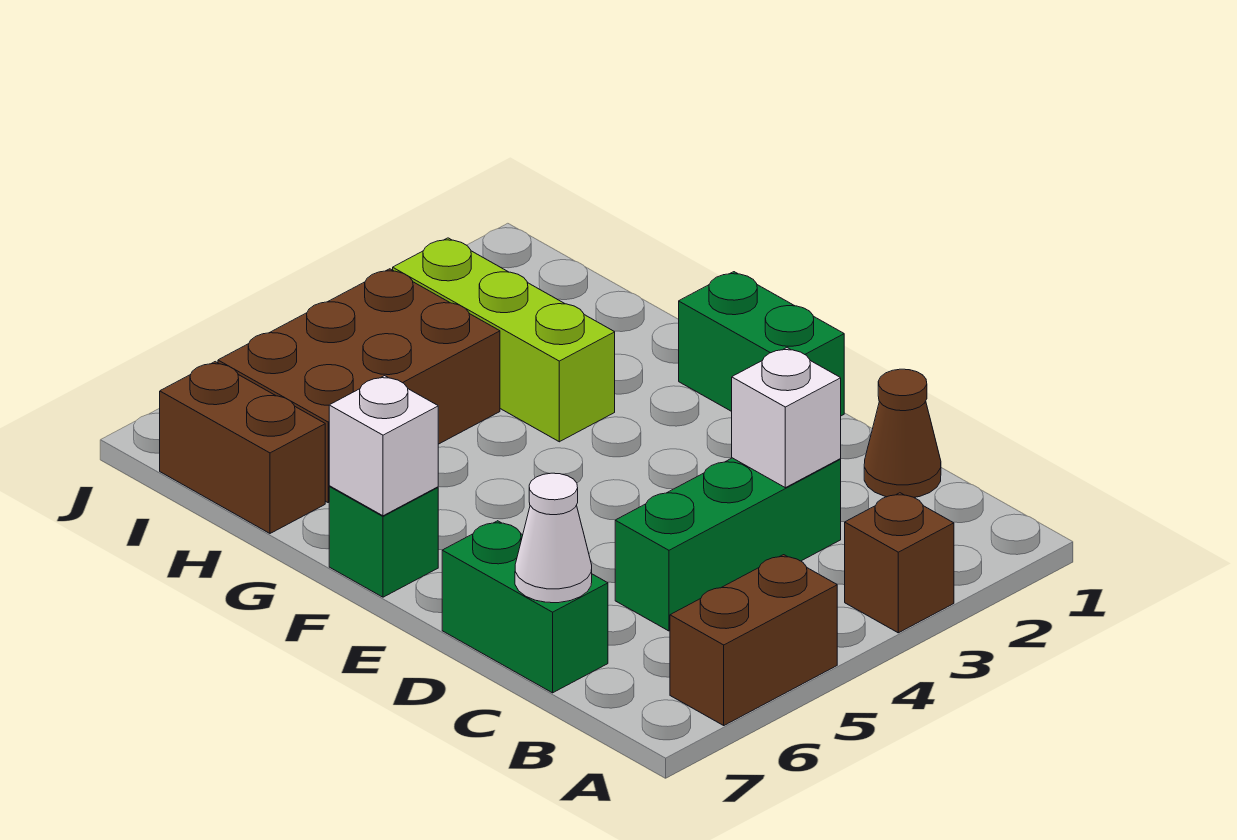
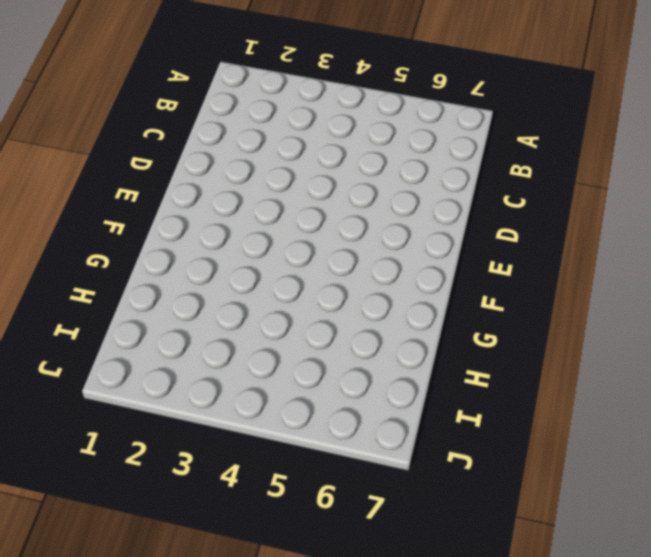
none -> brown 1x1 brick [845,493,954,633]
none -> brown 1x2 brick [670,555,837,725]
none -> brown 1x1 cone [864,369,941,497]

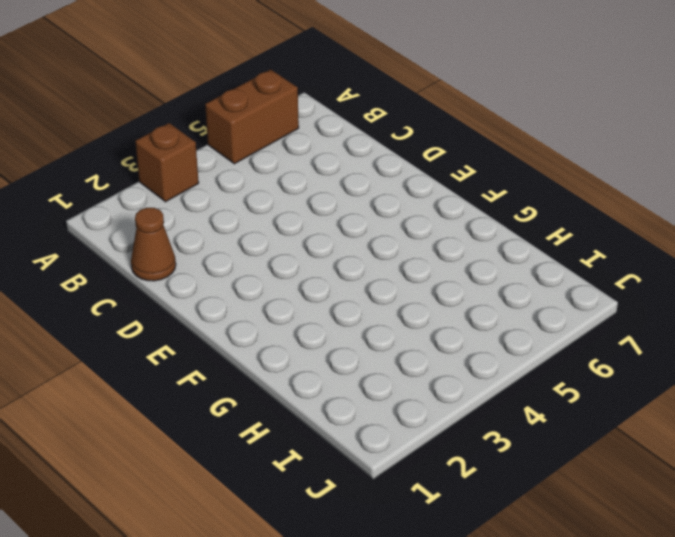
none -> green 1x3 brick [615,458,841,631]
none -> green 1x2 brick [442,521,608,693]
none -> green 1x2 brick [679,272,844,416]

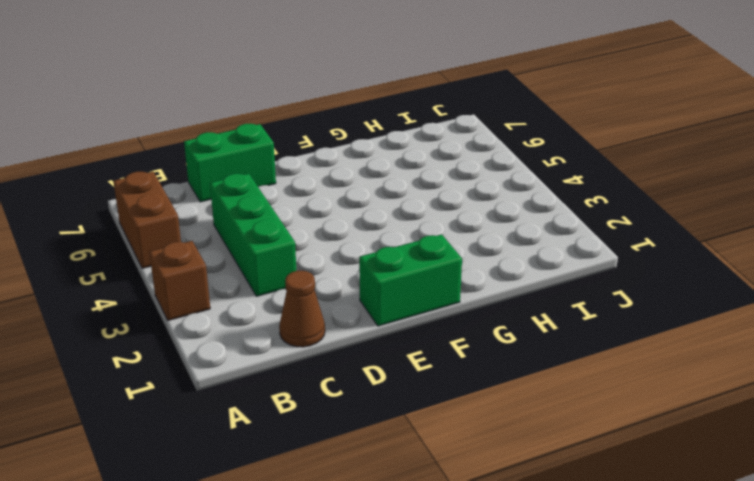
none -> green 1x1 brick [329,486,438,597]
none -> lime 1x3 brick [393,238,615,442]
none -> brown 2x3 brick [218,269,500,503]

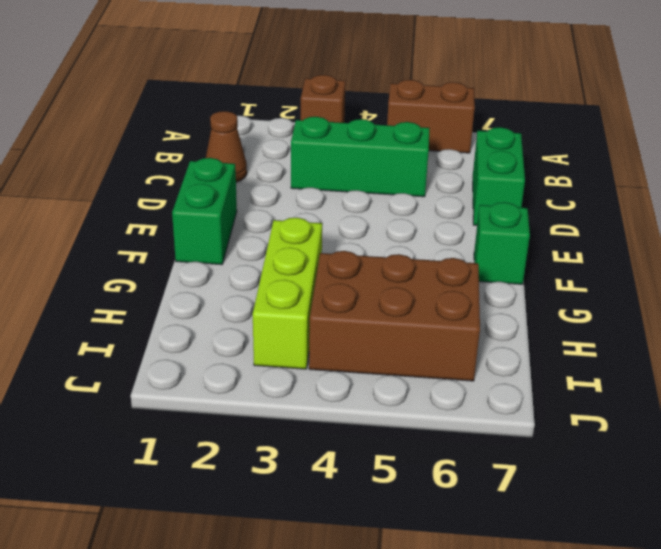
none -> brown 1x2 brick [160,362,325,533]
none -> white 1x1 brick [732,348,841,488]
none -> white 1x1 cone [515,473,592,603]

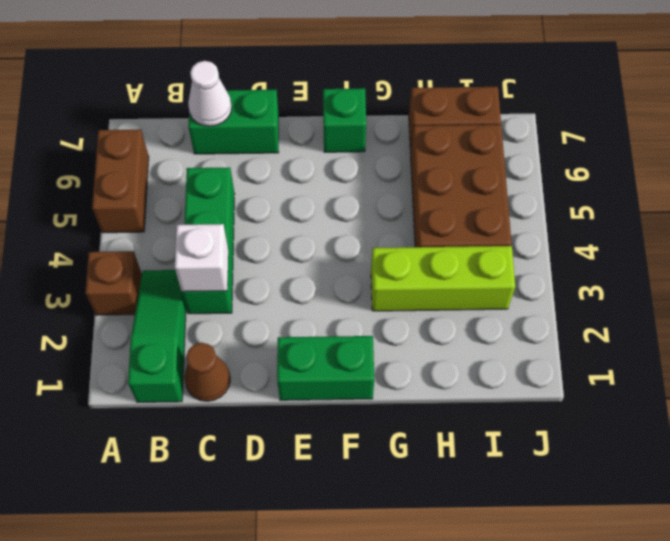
green 1x3 slope [128,270,186,402] -> none
none -> white 1x1 brick [329,376,438,516]

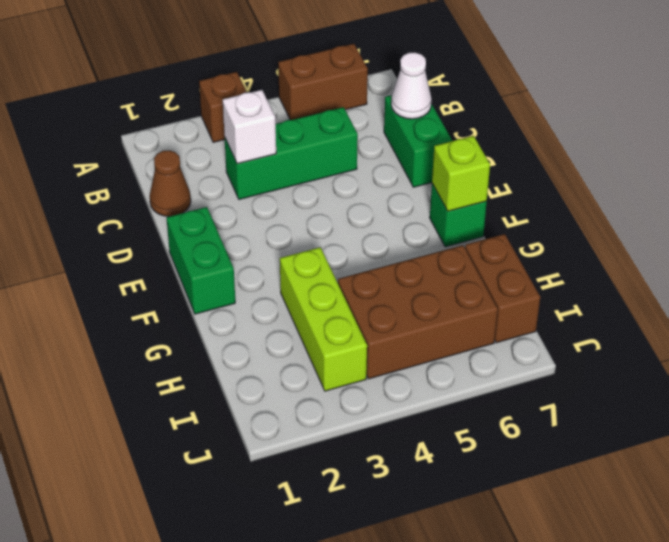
lime 1x1 brick [432,136,490,211] -> white 1x1 brick [329,376,438,516]

